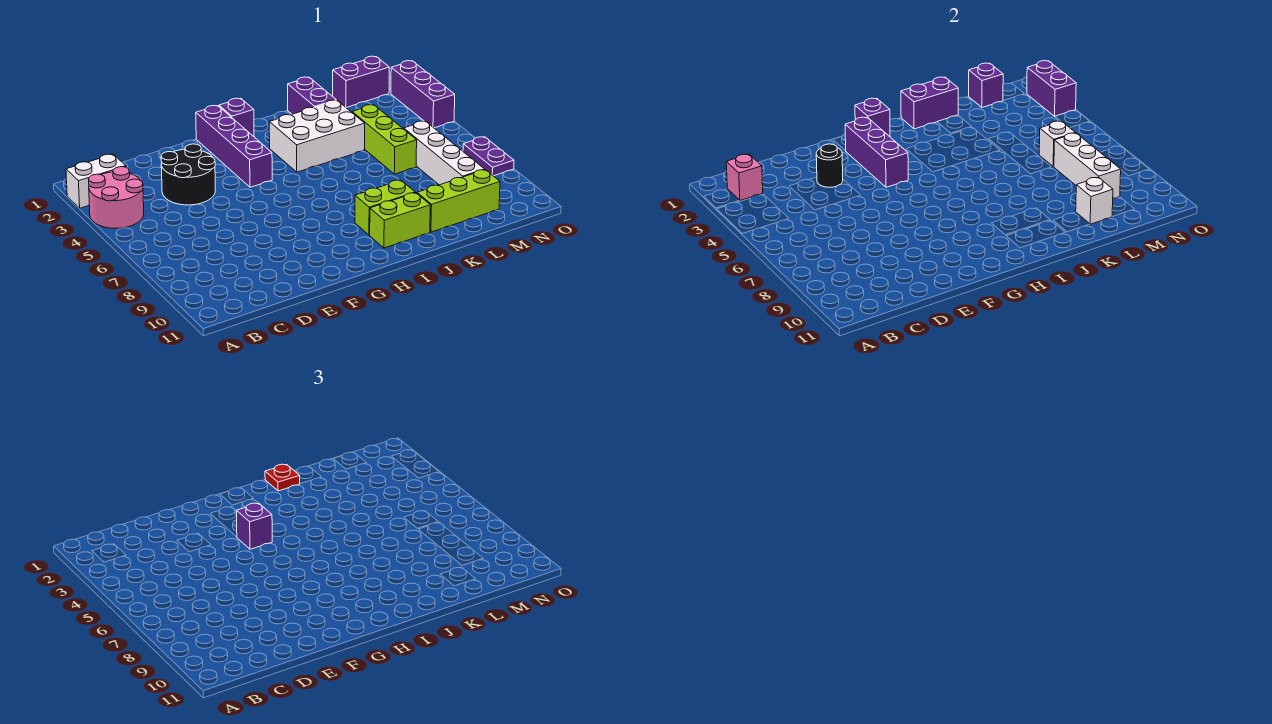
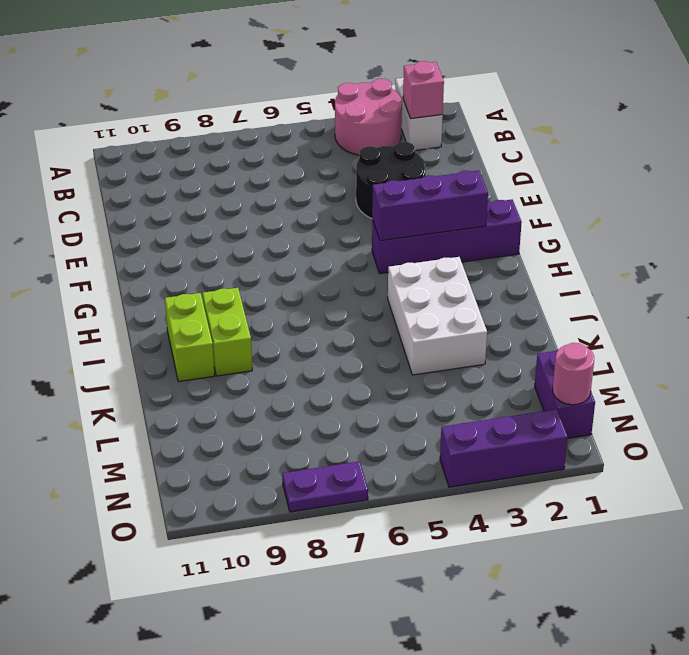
pink 1x1 round brick [553,343,594,405] -> none
none -> purple 1x1 brick [219,98,254,137]
none -> purple 1x2 brick [288,77,336,114]
none -> lime 1x3 brick [417,170,500,232]

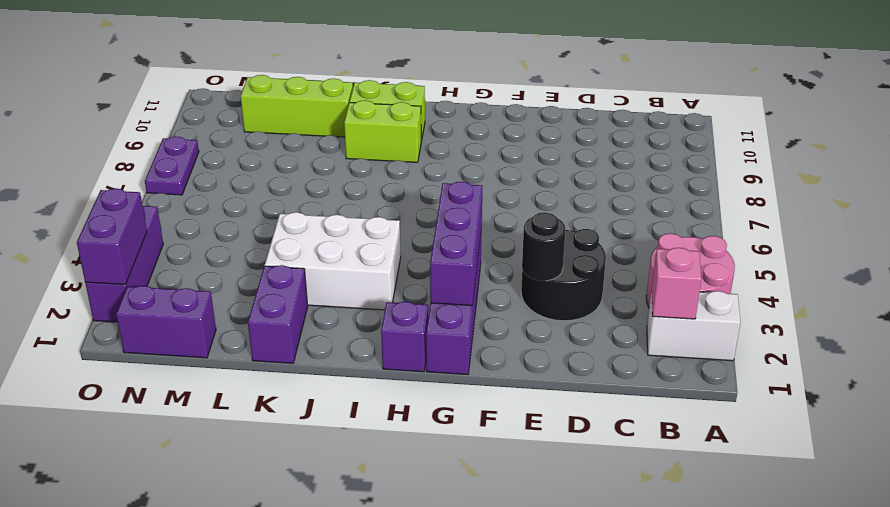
none -> lime 1x3 brick [352,105,417,174]
none -> white 1x4 brick [404,121,485,185]
none -> purple 1x1 brick [855,98,890,137]

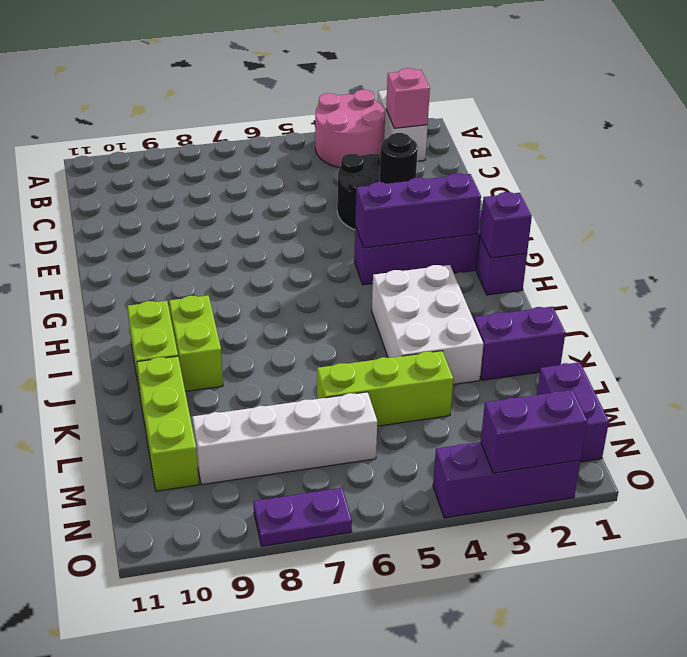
none -> purple 1x2 brick [901,77,958,129]
none -> white 1x1 brick [1076,177,1113,224]
none -> purple 1x1 brick [969,63,1003,107]

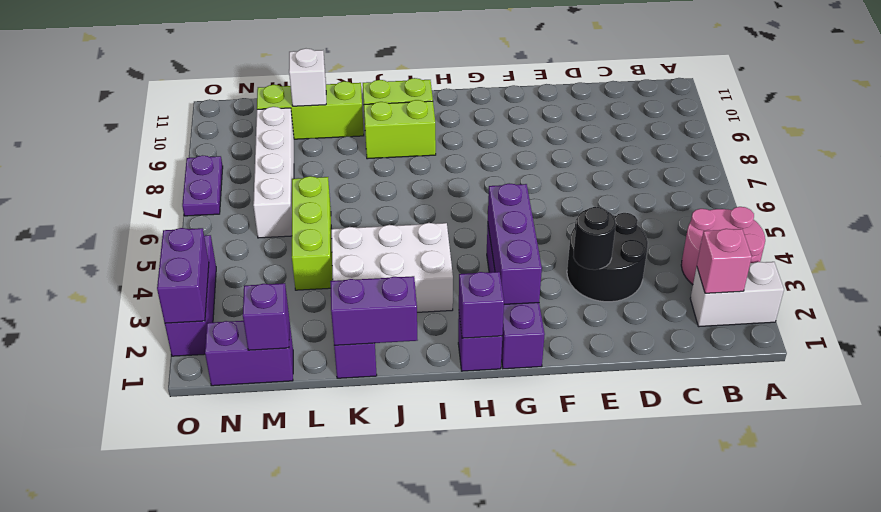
none -> white 1x1 brick [1039,121,1075,167]
none -> white 1x3 brick [1054,133,1121,198]
none -> purple 1x1 brick [237,503,272,549]

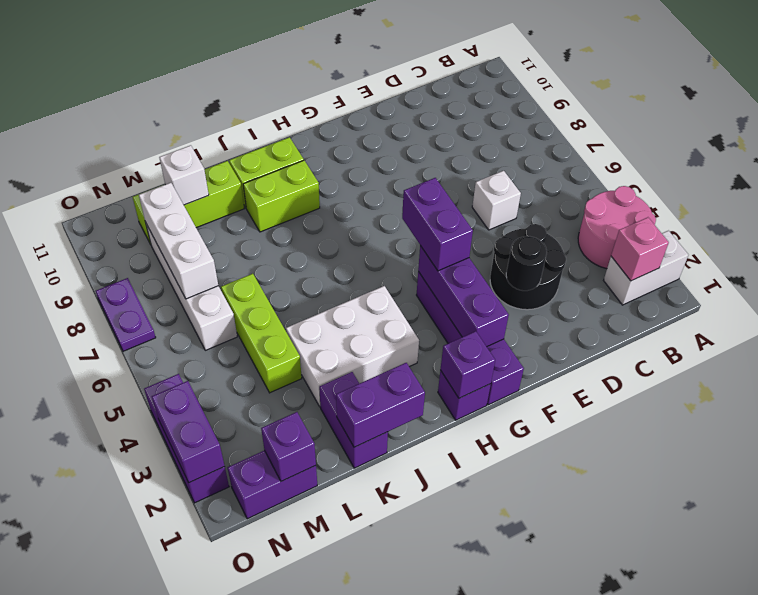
white 1x1 brick [472,171,521,230] -> white 1x1 brick moved to [1039,121,1075,167]
purple 1x2 brick [402,178,473,271] -> purple 1x1 brick [237,503,272,549]
none -> red 1x1 plate [265,464,300,491]

